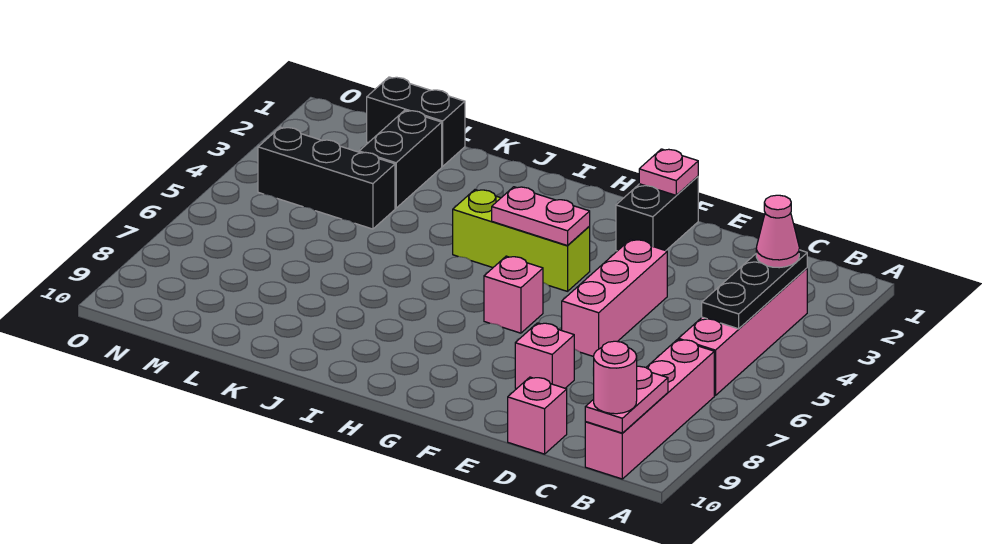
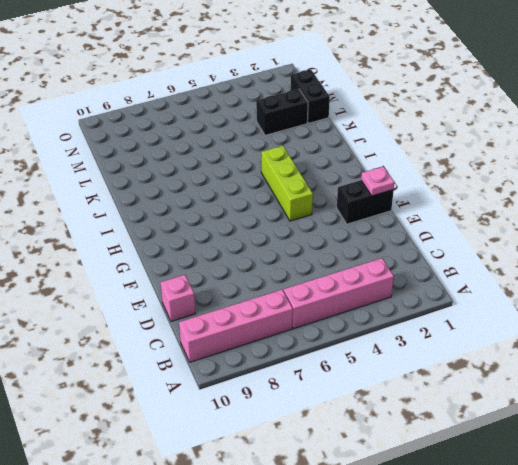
none -> pink 1x3 brick [562,239,667,357]
none -> pink 1x1 brick [515,323,574,389]
none -> pink 1x1 brick [484,256,543,333]

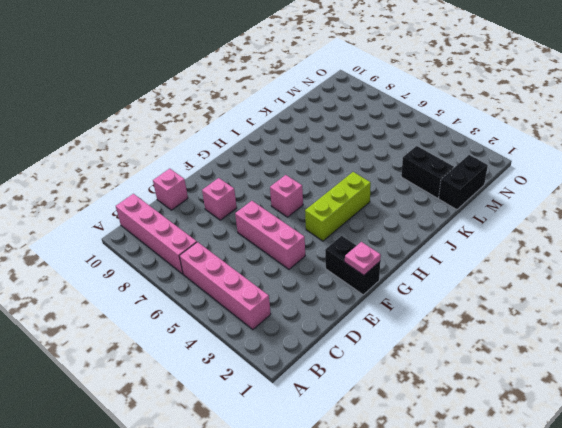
none -> black 1x3 brick [258,127,395,229]
none -> black 1x3 plate [702,250,807,329]
none -> pink 1x2 plate [585,366,668,433]

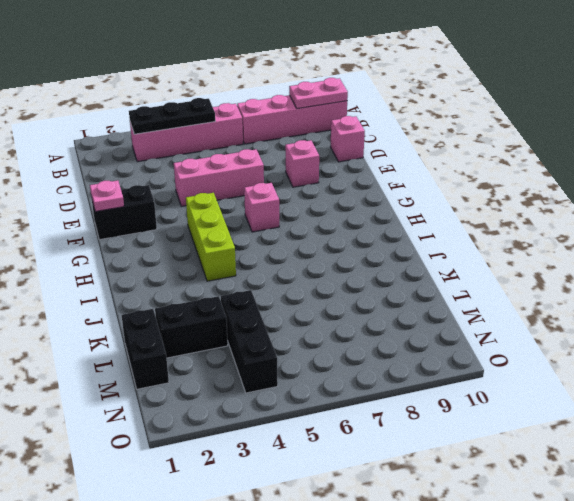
none -> pink 1x2 plate [492,187,590,246]
none -> pink 1x1 cone [756,195,799,268]
none -> pink 1x1 round brick [593,341,637,414]

